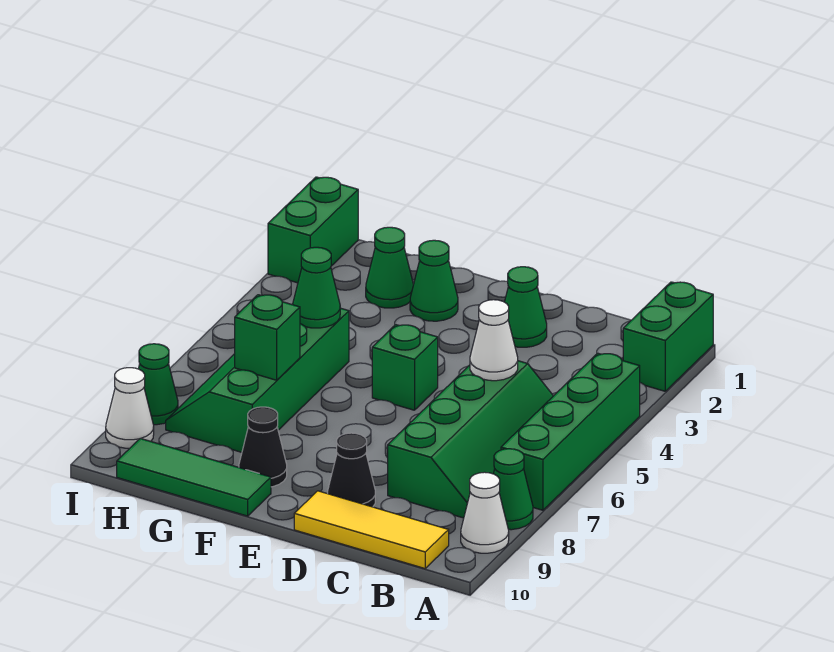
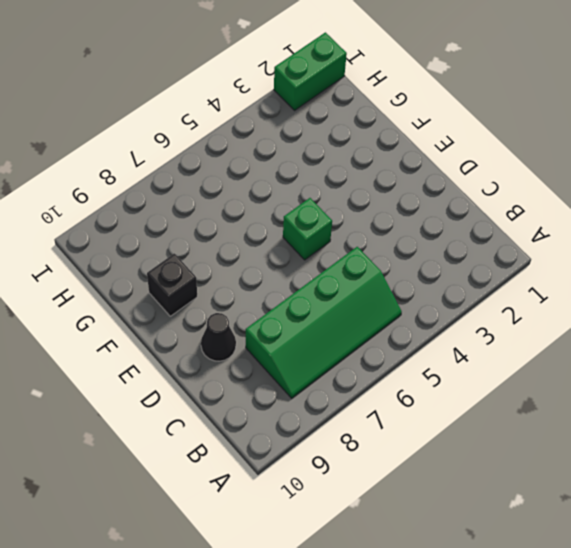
black 1x1 brick [147,253,197,316] -> black 1x1 cone [239,407,287,487]
none -> green 1x2 brick [623,282,713,391]
none -> green 1x4 brick [501,353,640,510]
none -> green 1x1 cone [493,449,533,530]

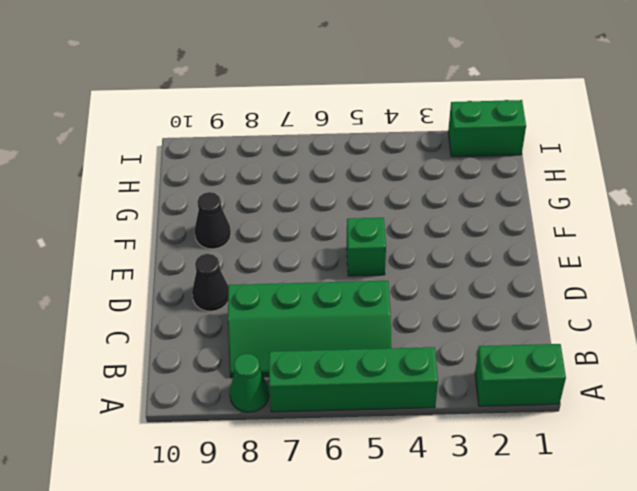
none -> white 1x1 cone [461,472,509,553]
none -> yellow 1x3 tile [294,491,449,568]
none -> green 1x1 cone [505,267,547,347]

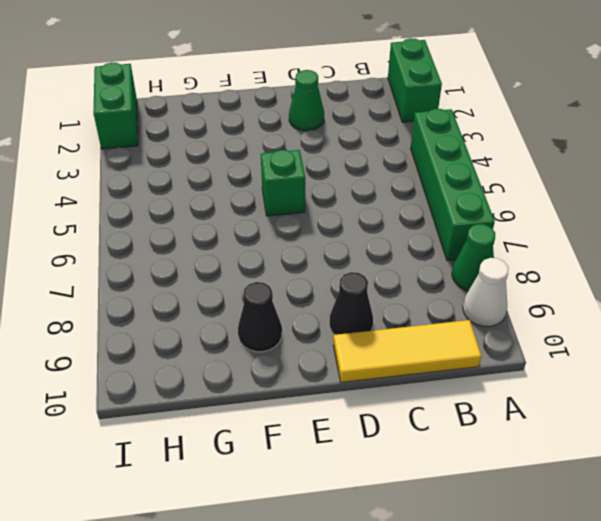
none -> green 2x4 slope [388,361,553,518]
none -> green 1x1 cone [410,240,458,321]
none -> green 1x3 tile [117,438,271,516]

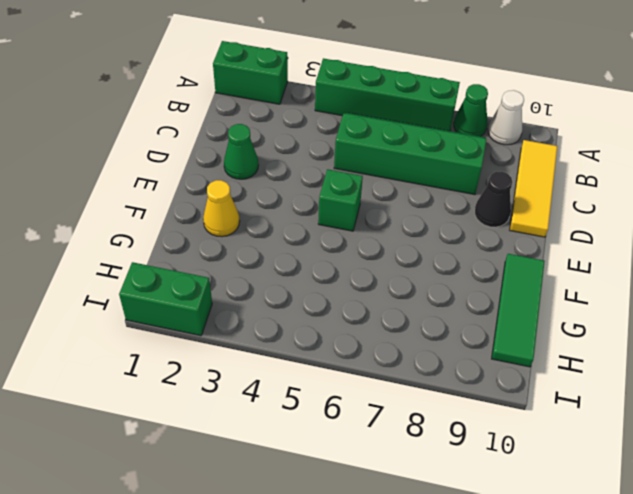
yellow 1x1 cone [203,180,239,237] -> green 1x1 cone [410,240,458,321]
none -> black 1x1 cone [239,407,287,487]
none -> green 1x1 cone [366,227,414,308]
none -> green 2x4 slope [166,308,349,452]

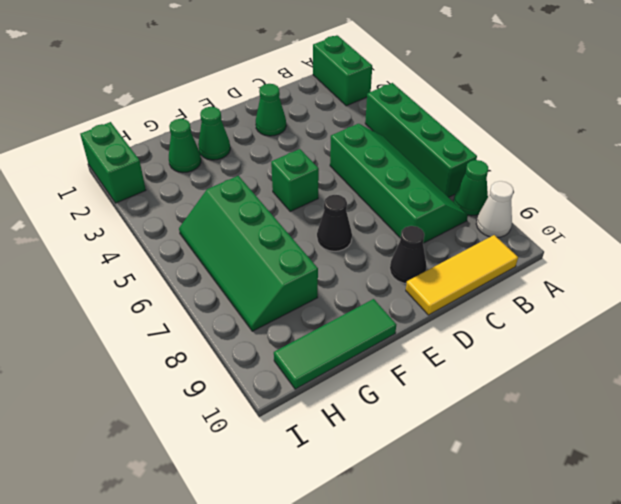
black 1x1 cone [317,195,352,251] -> black 1x1 cone moved to [239,407,287,487]
none -> green 1x1 cone [138,344,178,425]
none -> white 1x1 cone [106,368,154,448]
none -> white 1x1 cone [470,300,518,381]

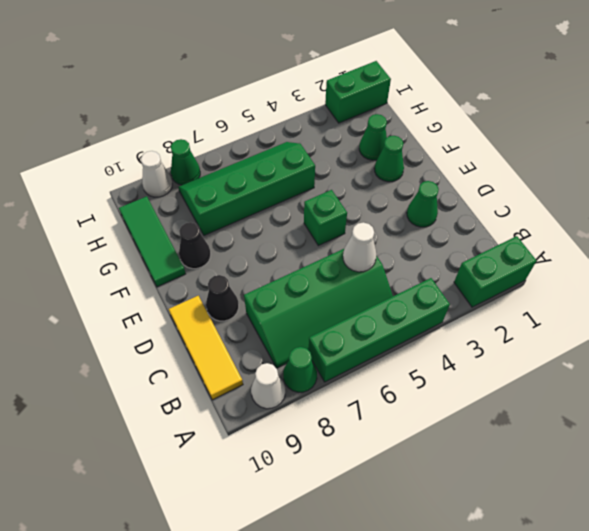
none -> green 1x1 cone [293,247,340,328]
none -> green 1x1 brick [235,295,300,380]

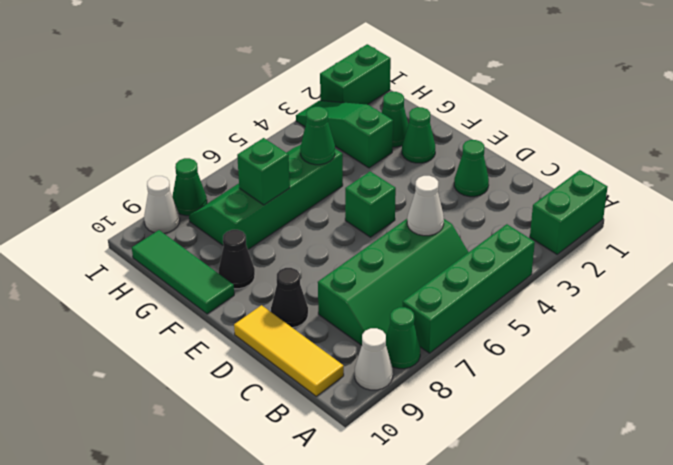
green 1x3 slope [296,101,393,168] -> none

